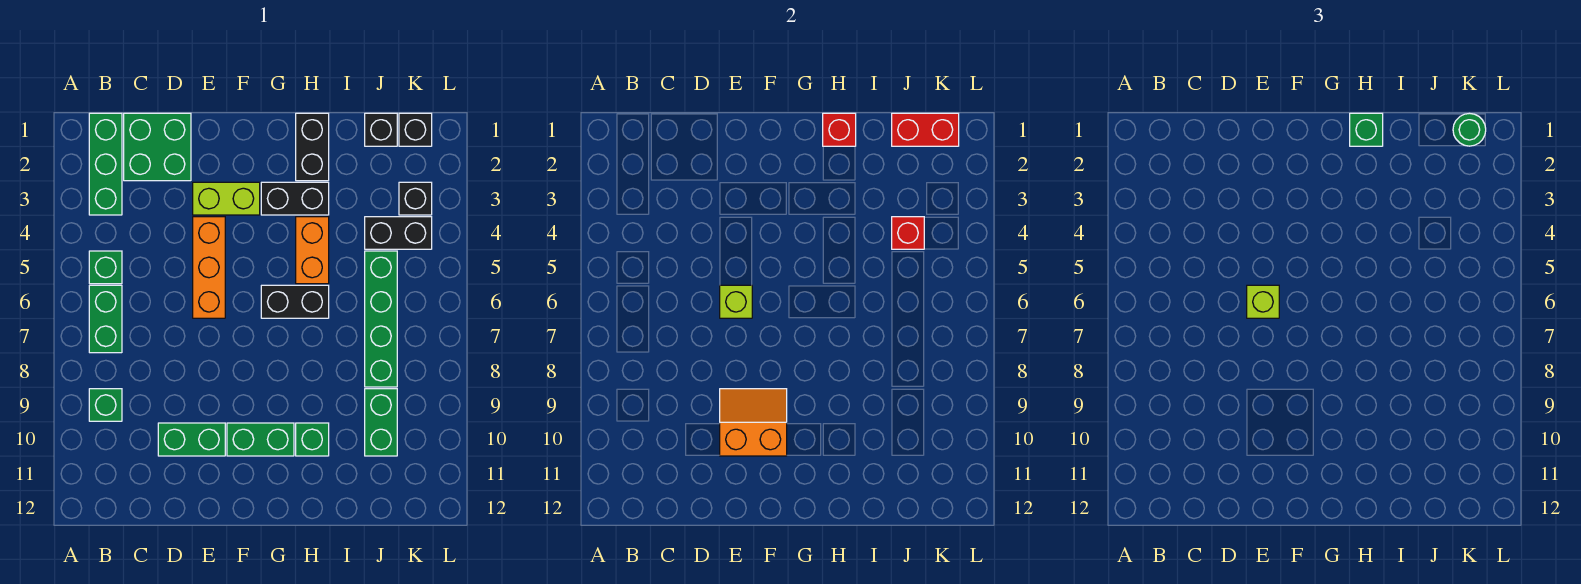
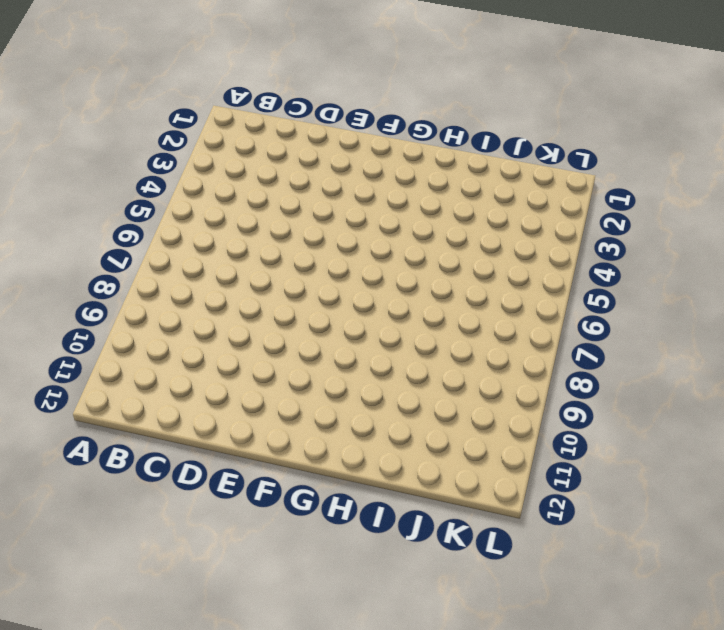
none -> green 1x3 brick [89,113,122,215]
none -> green 1x1 brick [89,251,122,284]
none -> green 1x2 brick [89,285,122,353]

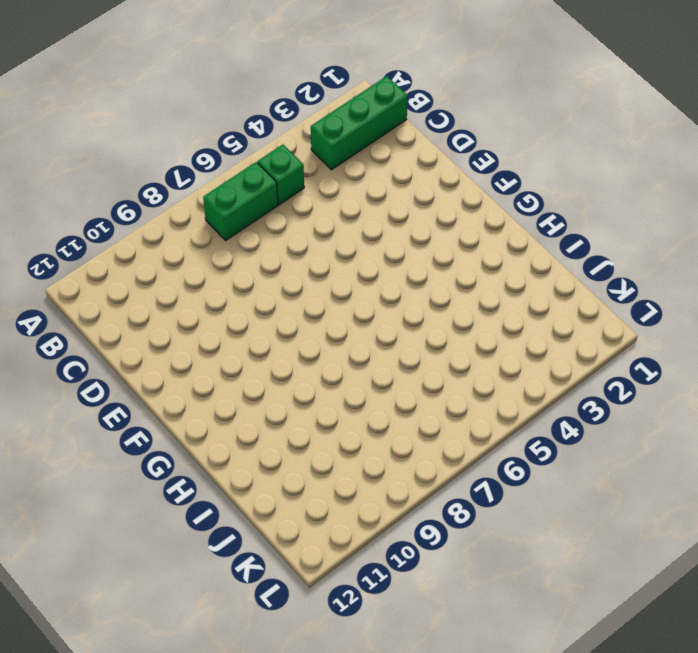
none -> green 1x1 brick [89,389,122,421]
none -> green 2x2 brick [124,113,191,181]
none -> green 1x2 brick [158,423,225,456]

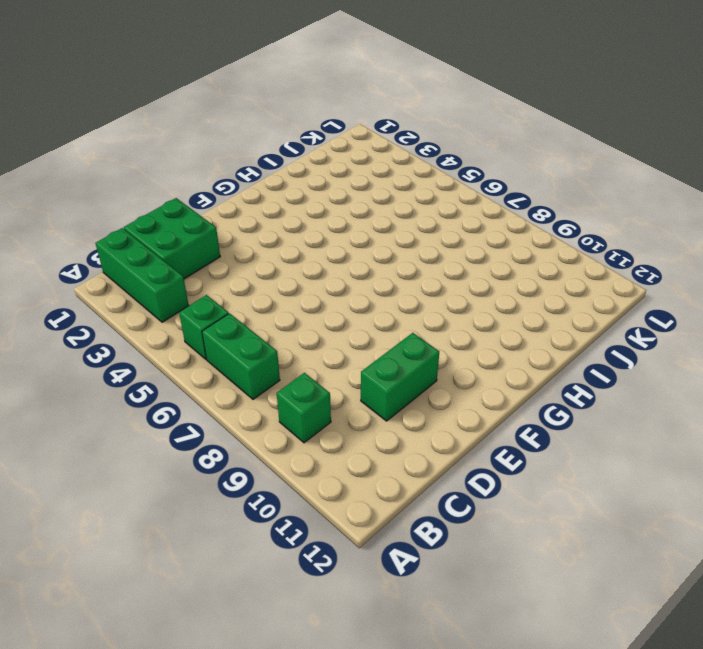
none -> lime 1x2 brick [193,182,260,215]
none -> orange 1x3 brick [193,217,225,318]
none -> green 1x2 brick [227,423,294,456]

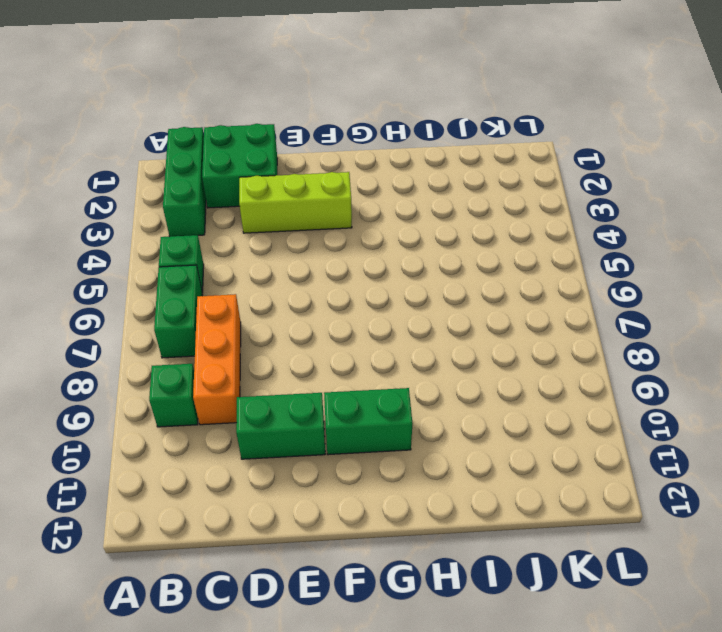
orange 1x3 brick [193,294,241,425] -> orange 1x3 brick moved to [193,217,225,318]
lime 1x3 brick [239,172,352,233] -> lime 1x2 brick [193,182,260,215]
none -> black 1x2 brick [261,182,329,215]
none -> black 1x2 brick [261,285,329,318]
none -> black 1x2 brick [296,113,329,181]

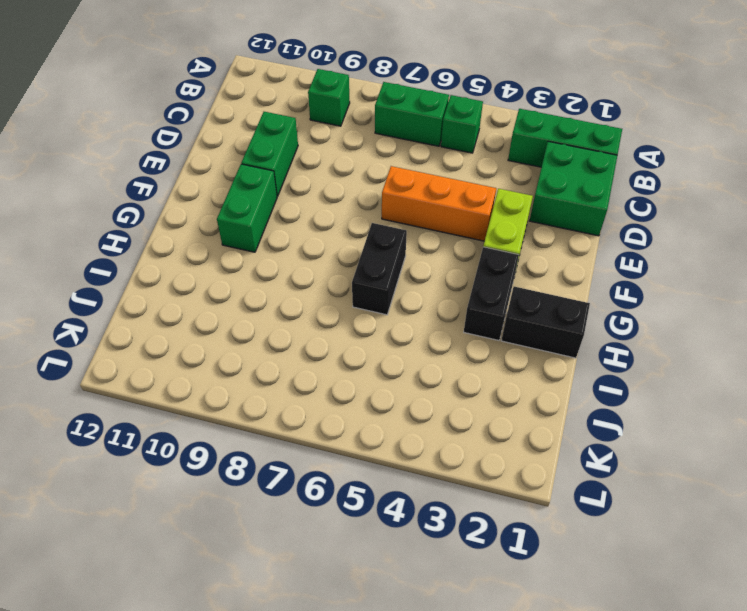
none -> orange 1x2 brick [296,217,329,284]
none -> green 1x1 brick [296,423,329,456]
none -> black 1x1 brick [365,113,397,146]

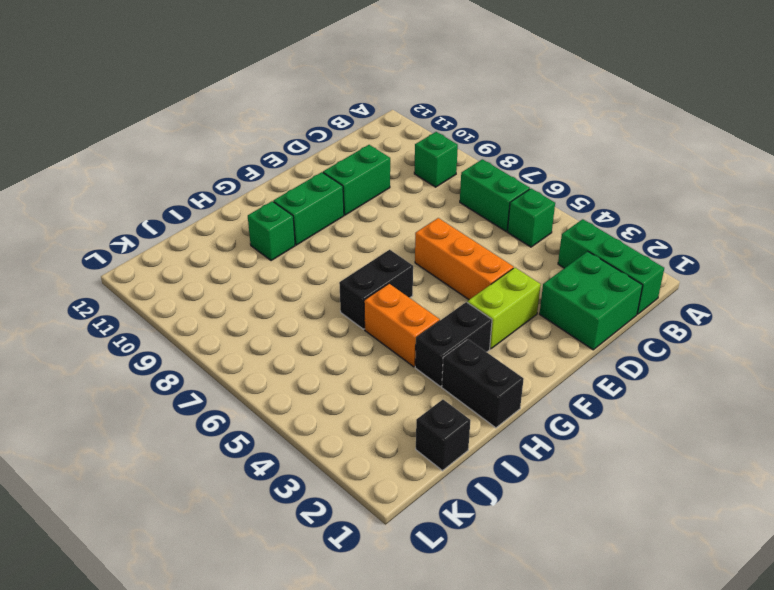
none -> black 1x2 brick [365,217,432,249]
none -> green 1x4 brick [365,251,397,387]
none -> green 1x2 brick [365,389,397,456]

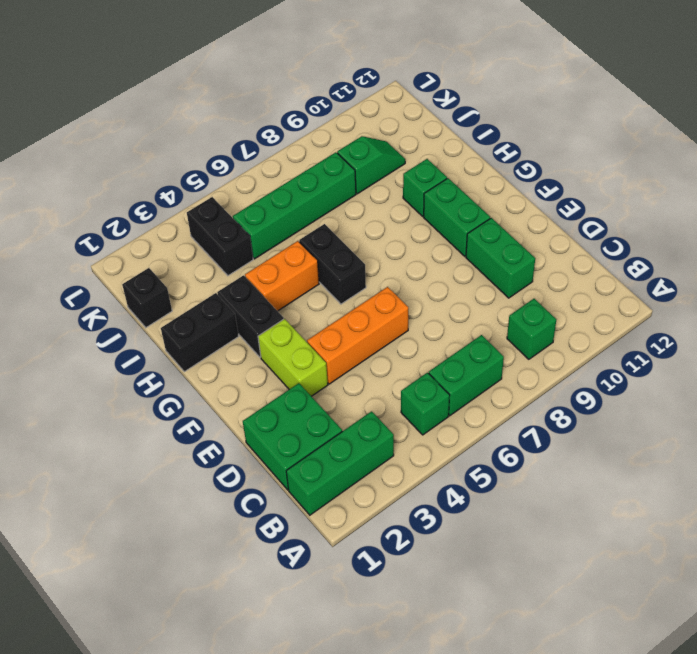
green 1x2 slope [337,136,405,194] -> green 1x2 brick [365,389,397,456]
none -> black 1x1 brick [399,113,432,146]
none -> black 1x1 brick [399,182,432,215]
none -> lime 1x1 brick [720,285,752,318]

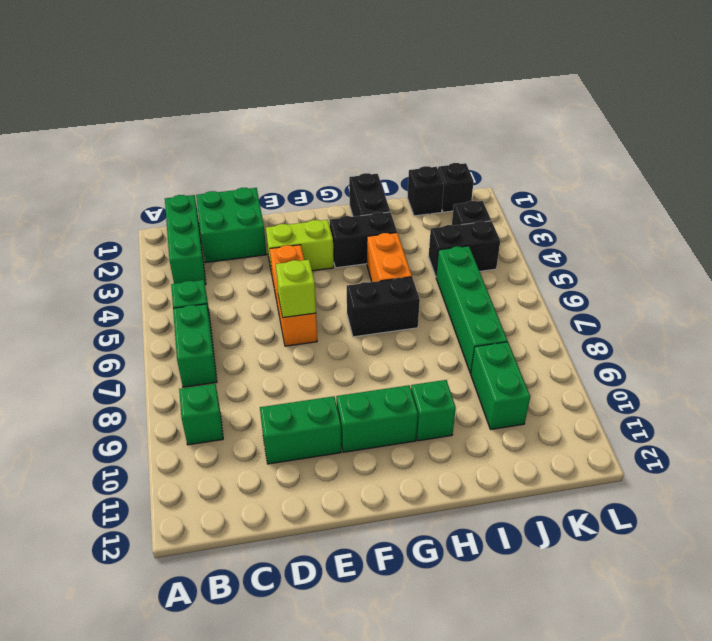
none -> orange 2x2 slope [720,389,787,456]
none -> red 1x1 brick [823,113,856,146]
none -> red 1x2 brick [892,113,959,146]

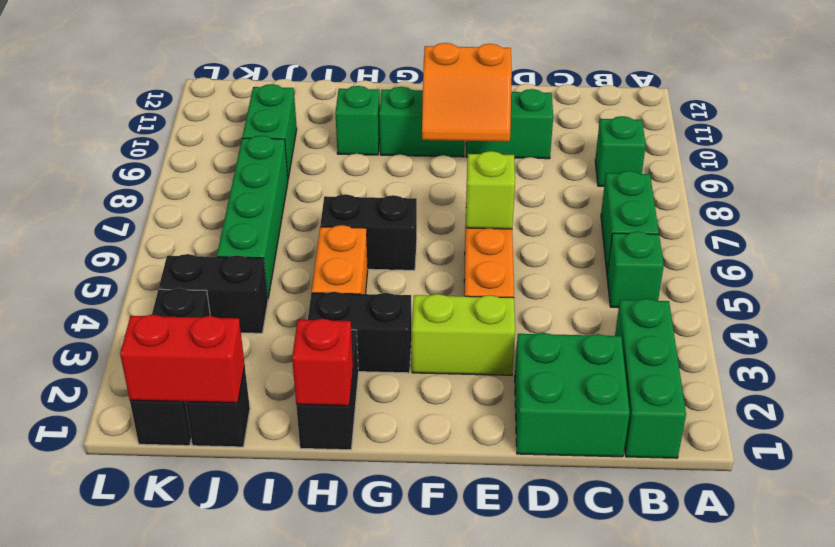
none -> red 1x1 brick [892,217,924,249]
none -> lime 1x1 brick [1247,285,1279,318]
none -> green 1x1 brick [1350,113,1383,146]

